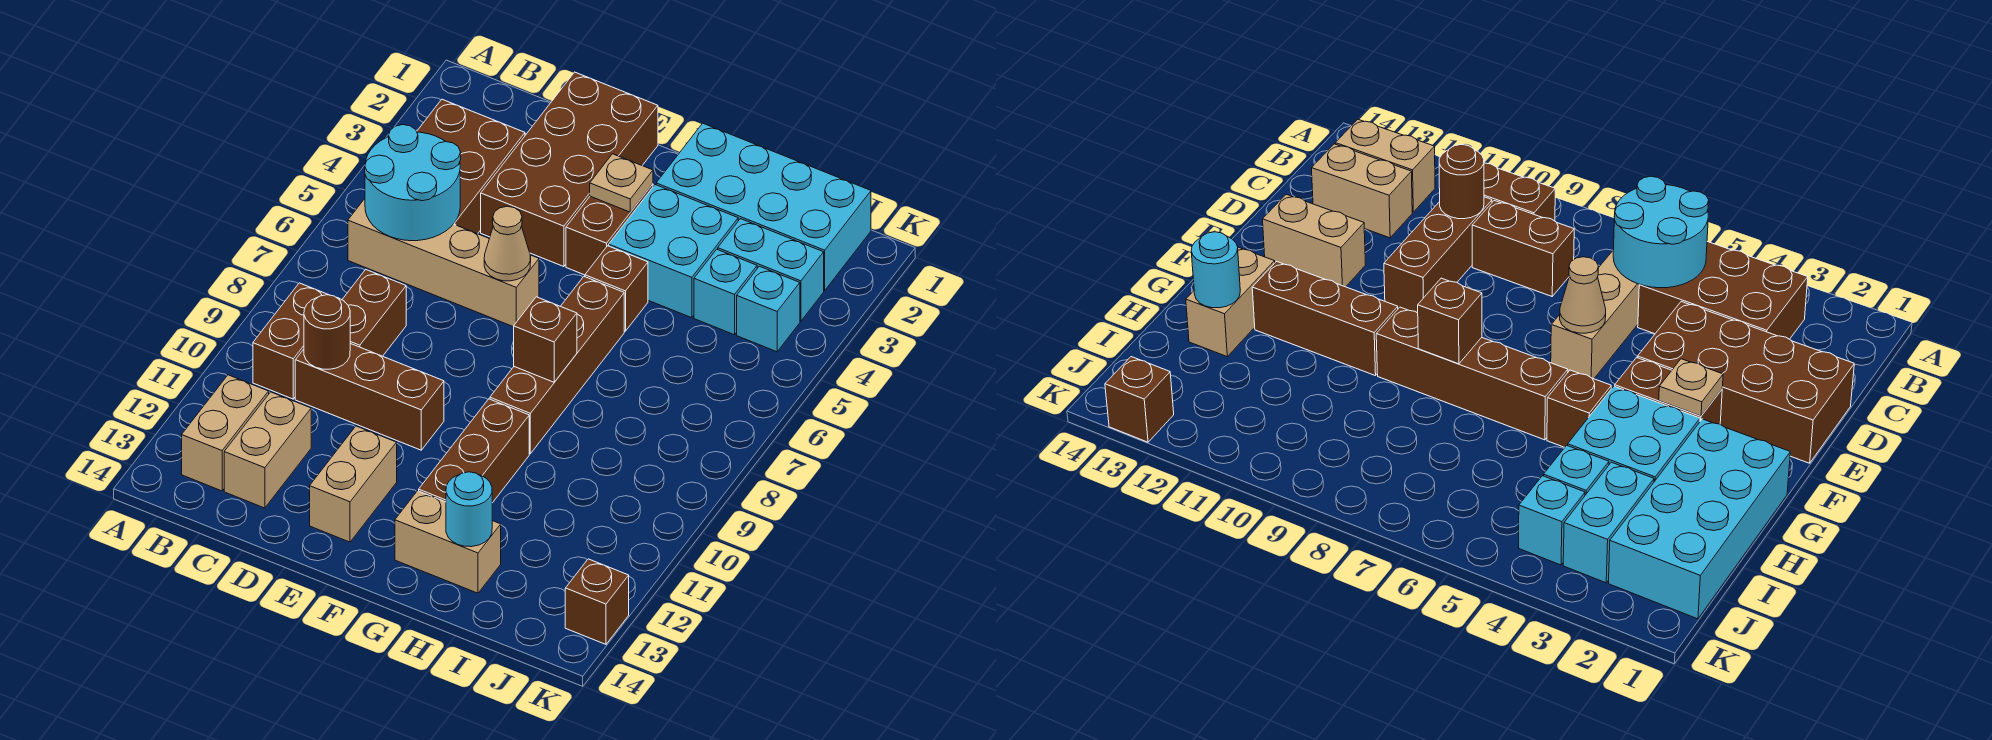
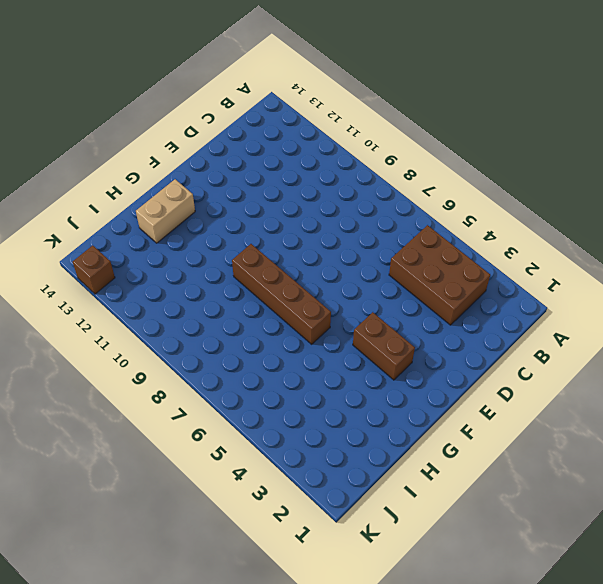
none -> tan 1x4 brick [348,199,539,327]
none -> brown 1x2 brick [253,283,328,399]
none -> tan 1x2 brick [182,375,269,491]

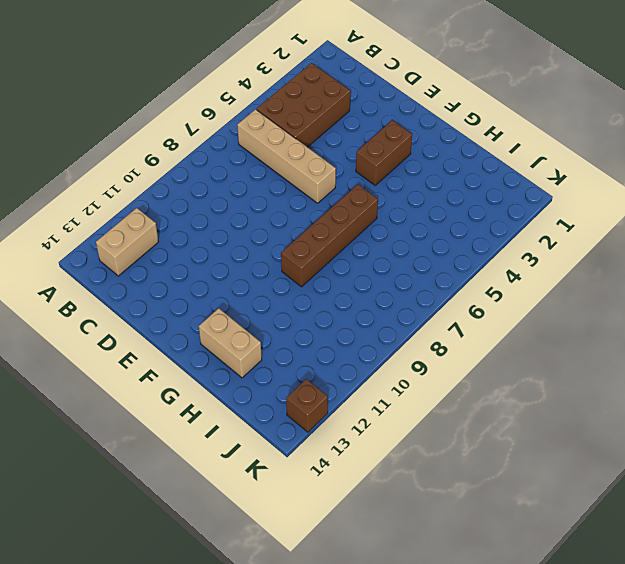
none -> brown 1x2 brick [253,283,328,399]
none -> brown 1x2 brick [342,270,406,356]
none -> brown 1x3 brick [295,344,444,450]

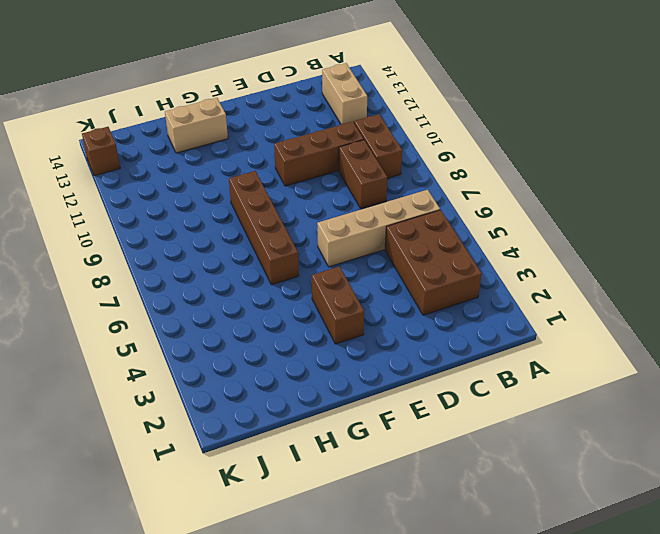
none -> tan 1x2 brick [224,392,311,508]
none -> brown 2x4 brick [481,72,658,267]
none -> tan 1x2 brick [310,426,397,542]

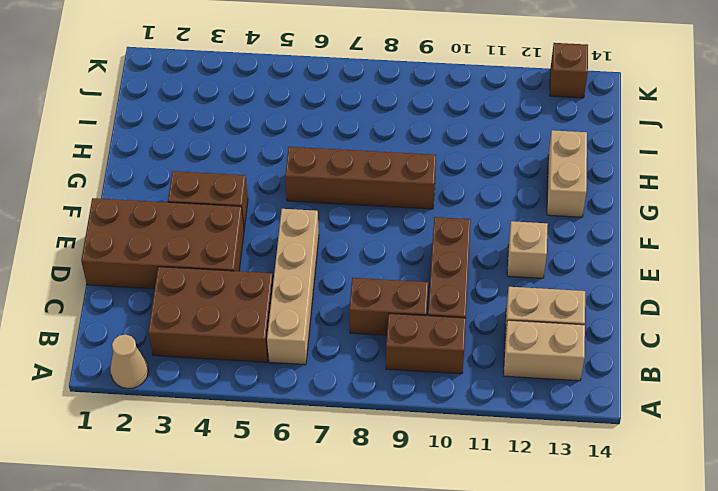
tan 1x1 cone [110,335,148,389] -> tan 1x1 cone moved to [484,206,531,281]
tan 1x1 brick [507,221,548,278] -> tan 1x2 brick [310,426,397,542]
none -> cyan 2x4 brick [656,123,871,290]
none -> cyan 2x2 brick [609,185,738,318]
none -> brown 1x1 brick [585,246,648,331]

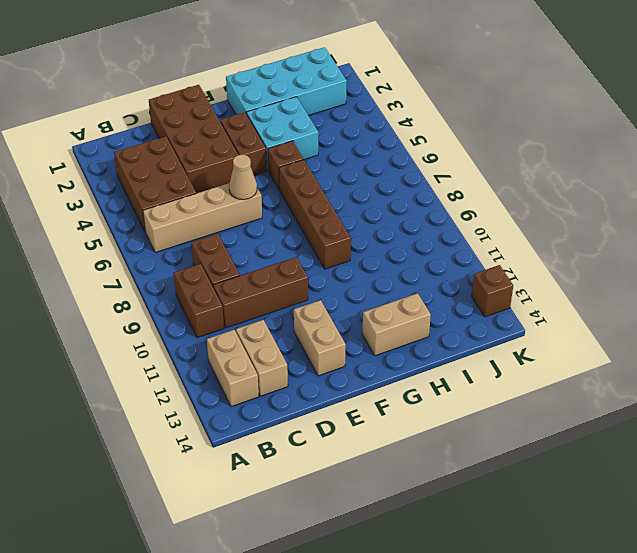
none -> brown 1x3 brick [419,399,529,503]
none -> cyan 1x2 brick [718,219,824,321]
none -> cyan 1x1 brick [694,249,757,335]

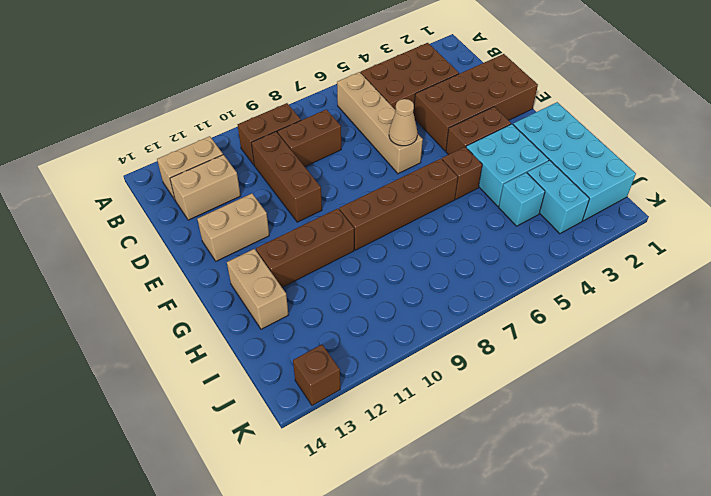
none -> cyan 1x1 brick [737,266,800,352]
none -> cyan 2x2 round brick [365,125,461,241]
none -> brown 1x1 round brick [304,295,350,369]

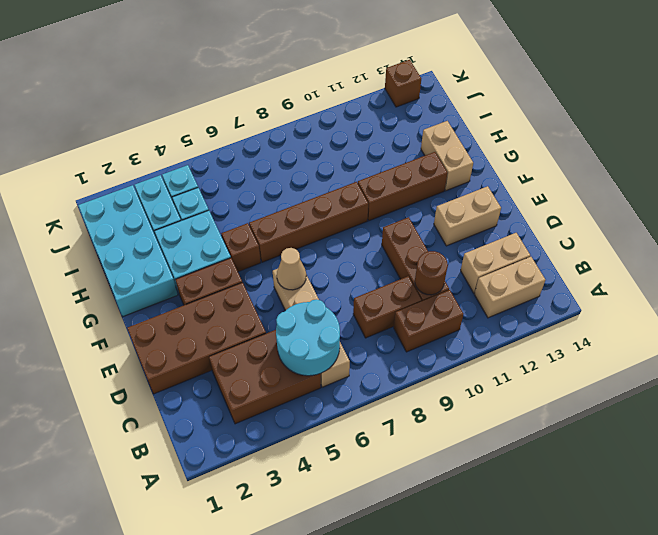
none -> tan 1x1 plate [590,154,653,212]
none -> brown 1x1 brick [514,297,577,382]
none -> cyan 1x1 round brick [446,472,492,547]

